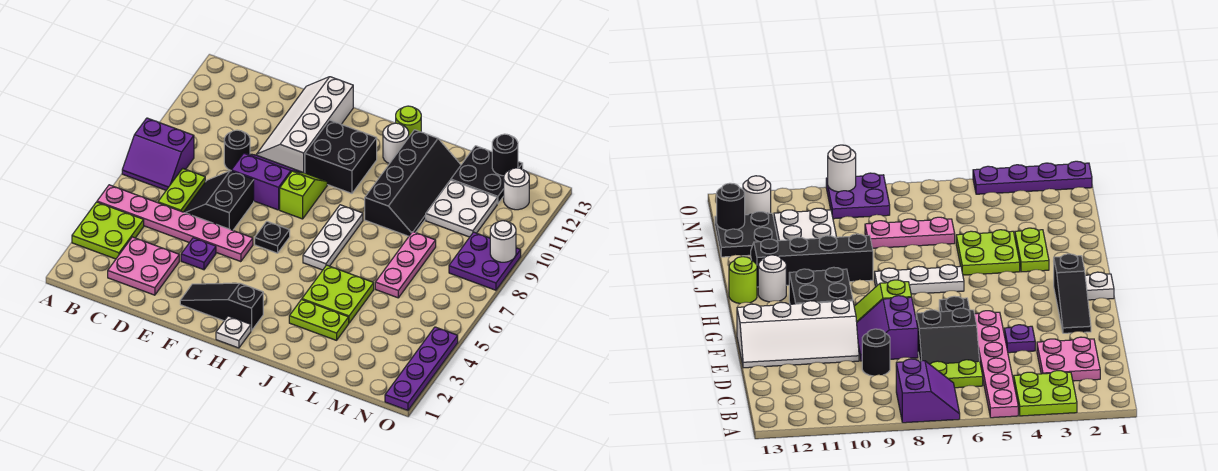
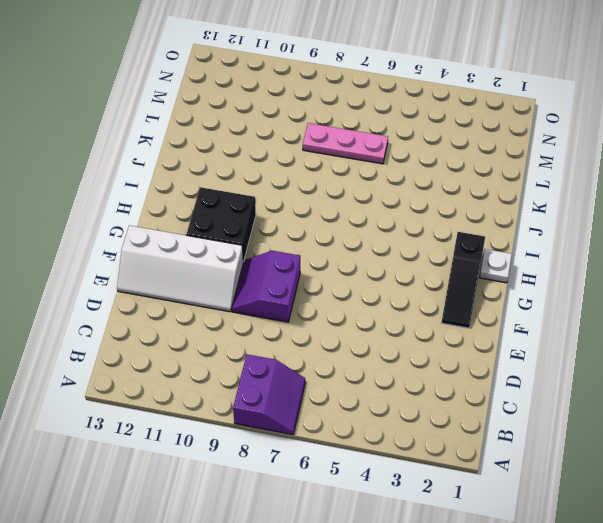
none -> lime 2x2 plate [72,202,144,259]
none -> pink 1x6 plate [97,185,253,262]
none -> pink 2x2 plate [108,237,179,295]

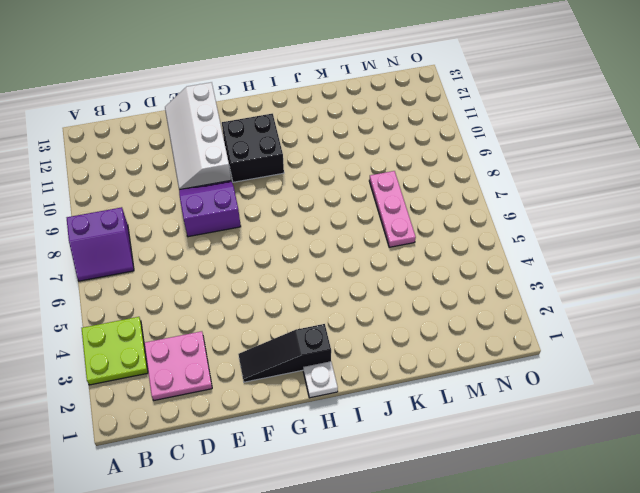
none -> pink 1x6 plate [97,185,253,262]
none -> lime 1x2 plate [158,168,205,212]
none -> black 2x2 slope [184,171,254,230]

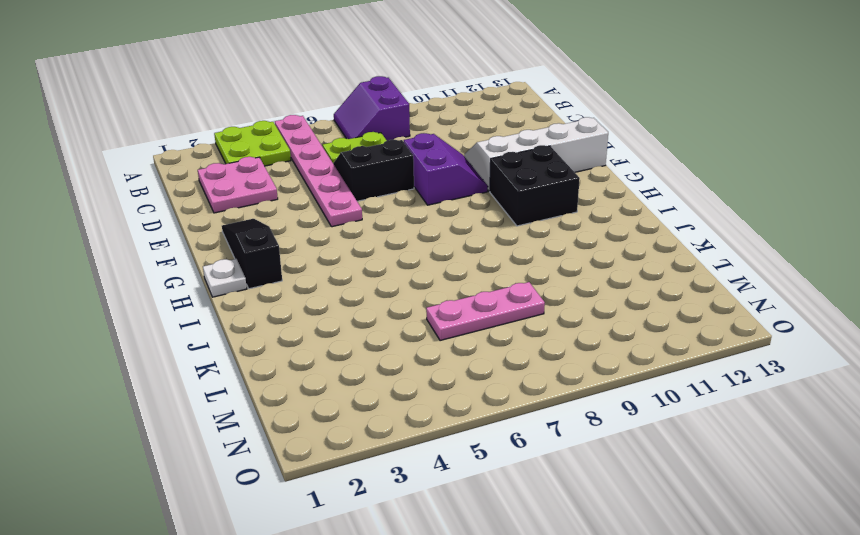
none -> black 1x1 round brick [224,130,250,171]
none -> purple 1x1 plate [181,238,216,270]
none -> black 1x1 plate [255,221,290,253]

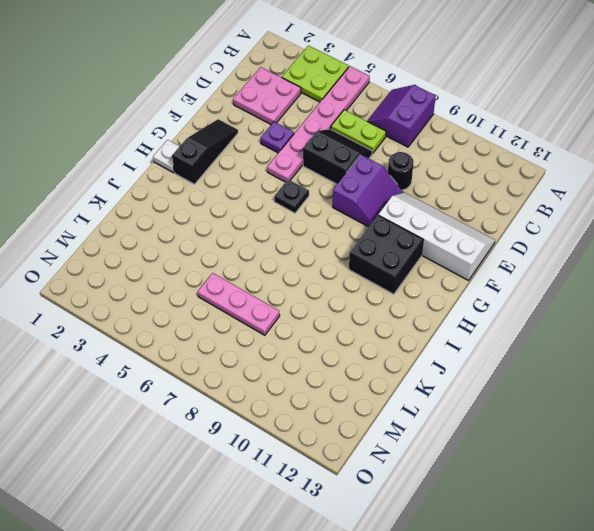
none -> lime 1x2 slope [280,171,327,219]
none -> white 1x3 plate [303,205,363,270]
none -> white 1x1 round brick [383,123,409,164]

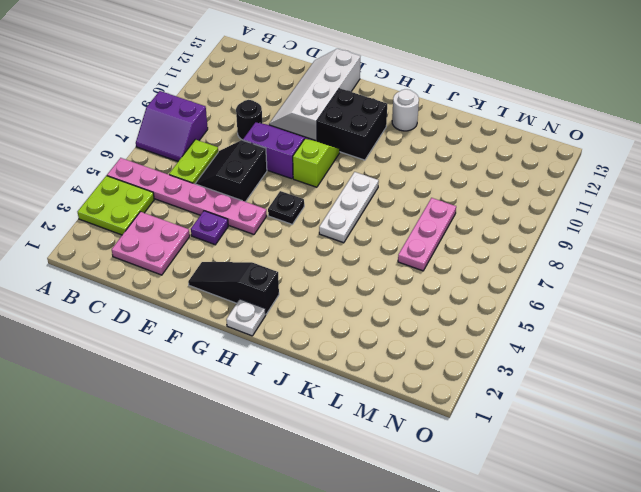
none -> lime 1x1 round brick [396,106,421,136]
none -> lime 1x2 plate [289,300,349,340]
none -> lime 2x2 plate [302,265,374,323]

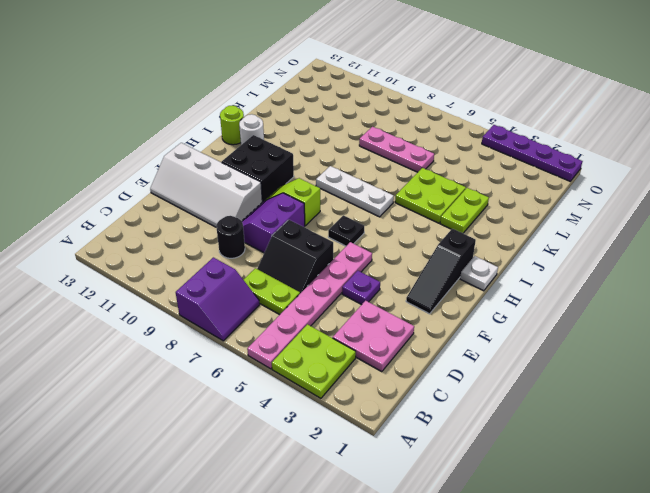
none -> black 2x4 slope [365,130,461,236]
none -> white 2x2 plate [426,180,497,237]
none -> black 2x2 plate [451,146,523,204]

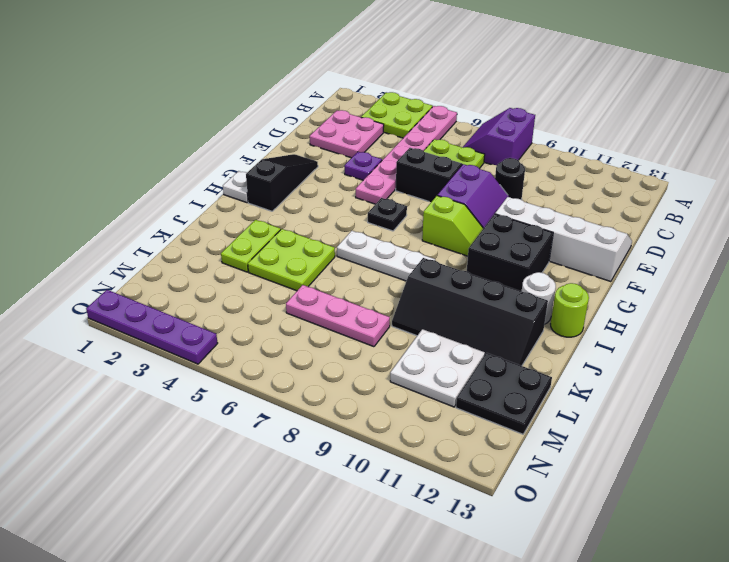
none -> purple 2x2 plate [449,232,521,290]
none -> white 1x1 round brick [504,168,529,210]
none -> black 1x1 round brick [492,134,518,176]

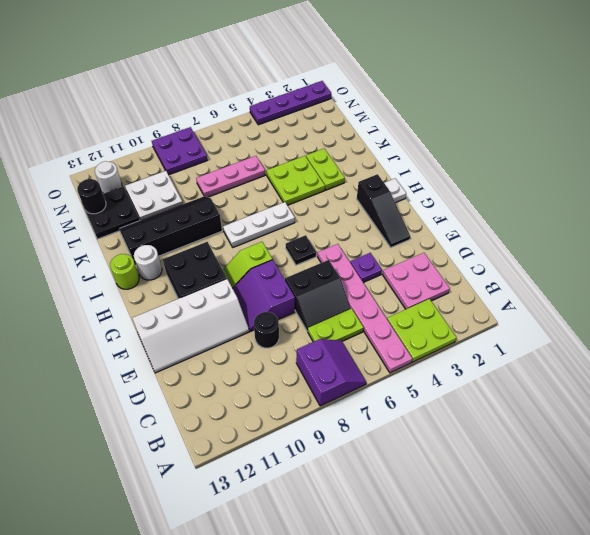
none -> white 1x1 round brick [490,221,516,262]

